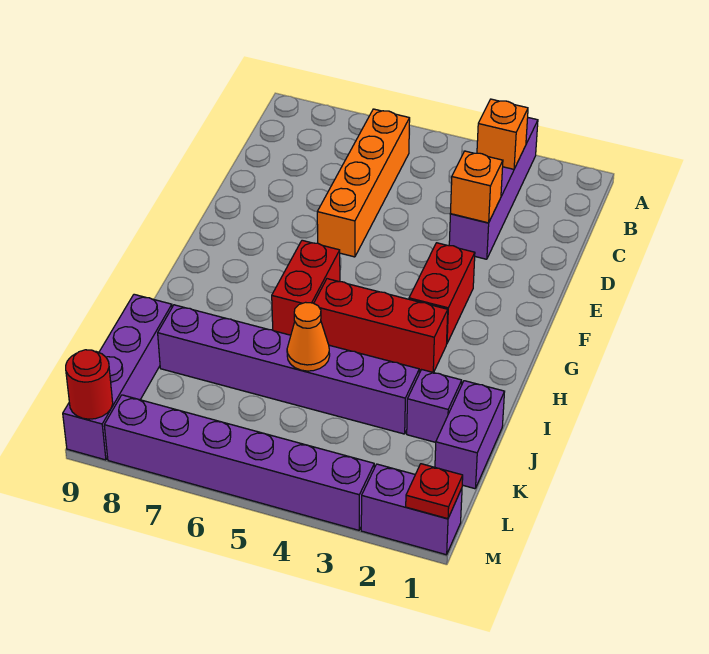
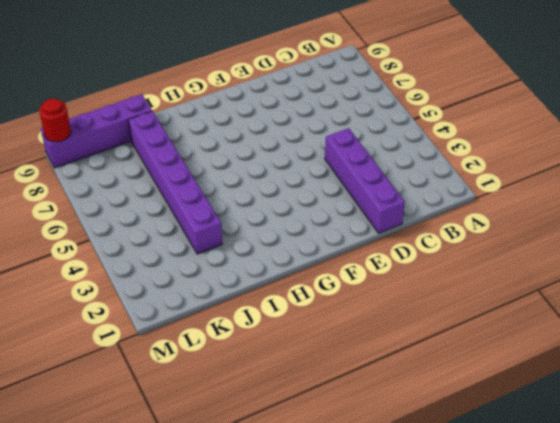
purple 1x4 brick [325,128,405,233] -> purple 1x4 brick turned to [449,118,538,259]
none -> orange 1x4 brick [317,109,410,257]
none -> red 1x2 brick [409,243,475,343]
none -> red 1x2 brick [272,240,340,335]

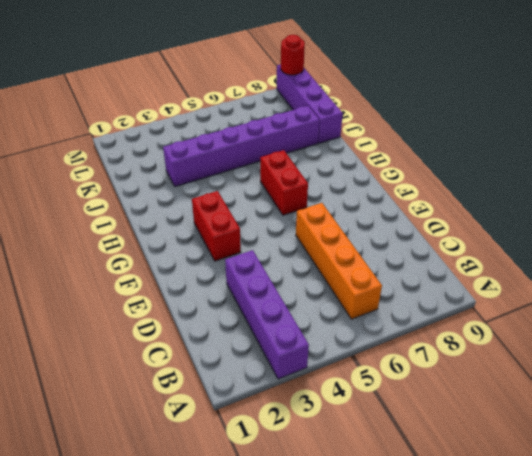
none -> red 1x3 brick [314,279,448,372]
none -> purple 1x2 brick [435,381,505,489]
none -> purple 1x1 brick [407,370,462,442]

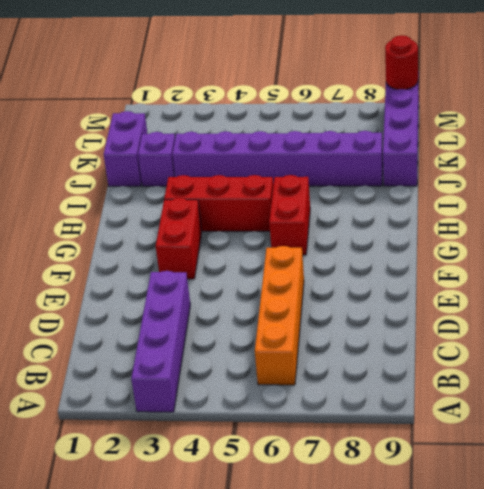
none -> purple 1x2 brick [361,464,462,555]
none -> purple 1x6 brick [104,395,374,530]
none -> orange 1x1 brick [477,99,528,169]

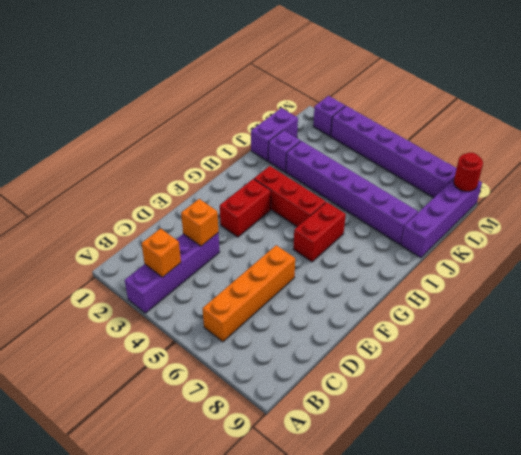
purple 1x1 brick [313,96,345,136] -> purple 1x2 brick [361,464,462,555]
none -> orange 1x1 cone [287,302,330,371]
none -> red 1x1 plate [406,464,463,519]

